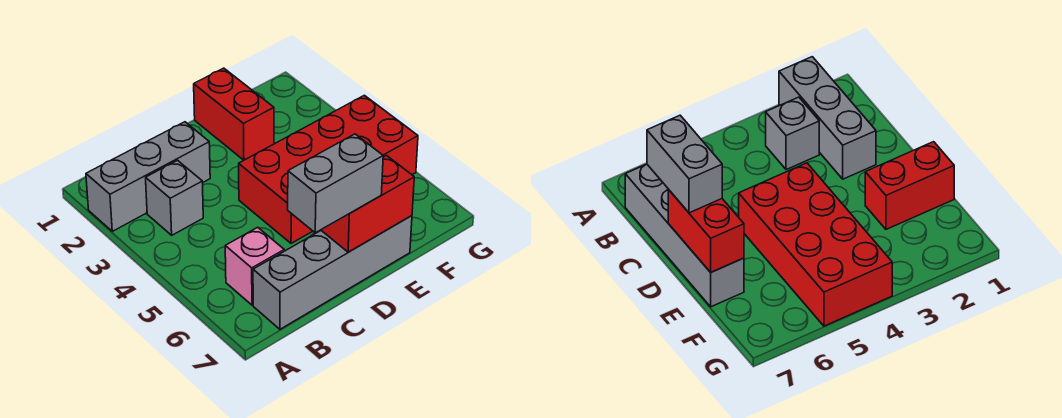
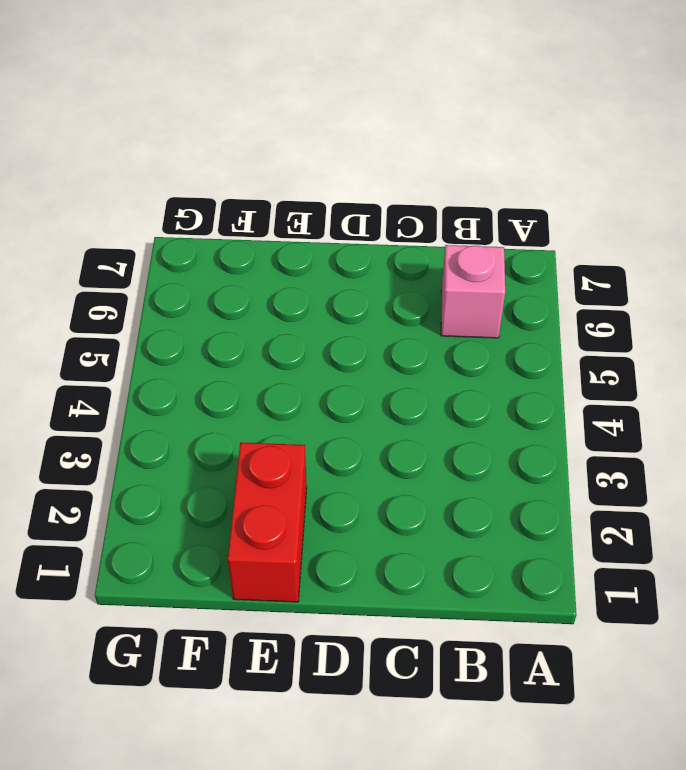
none -> grey 1x3 brick [86,122,210,231]
none -> grey 1x1 brick [146,160,203,235]

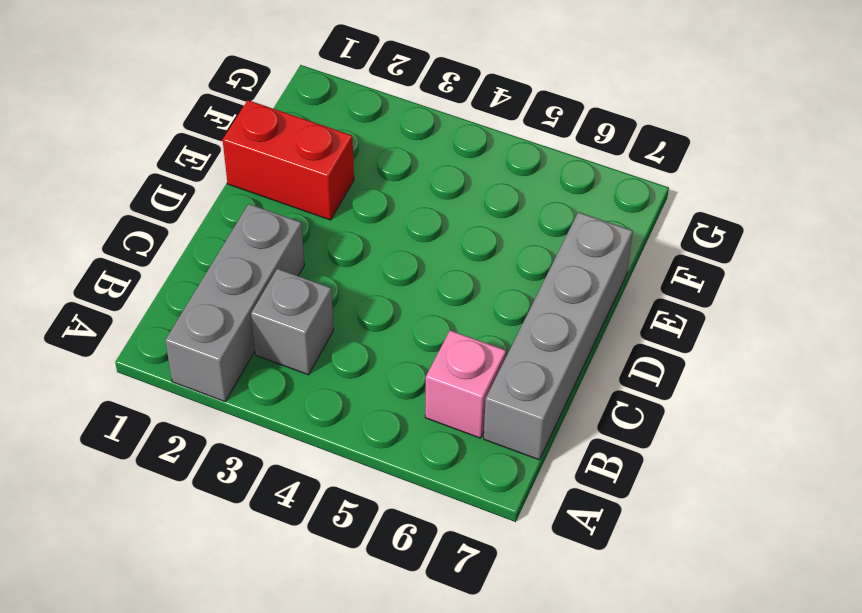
none -> red 2x4 brick [239,95,418,243]
none -> red 1x2 brick [321,156,414,252]

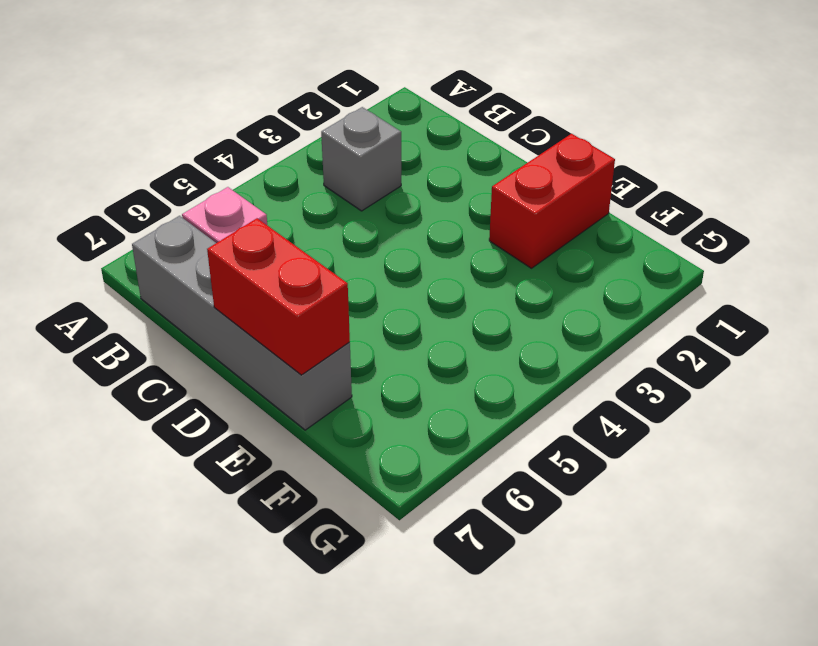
none -> grey 1x3 brick [86,122,210,231]
none -> red 2x4 brick [239,95,418,243]

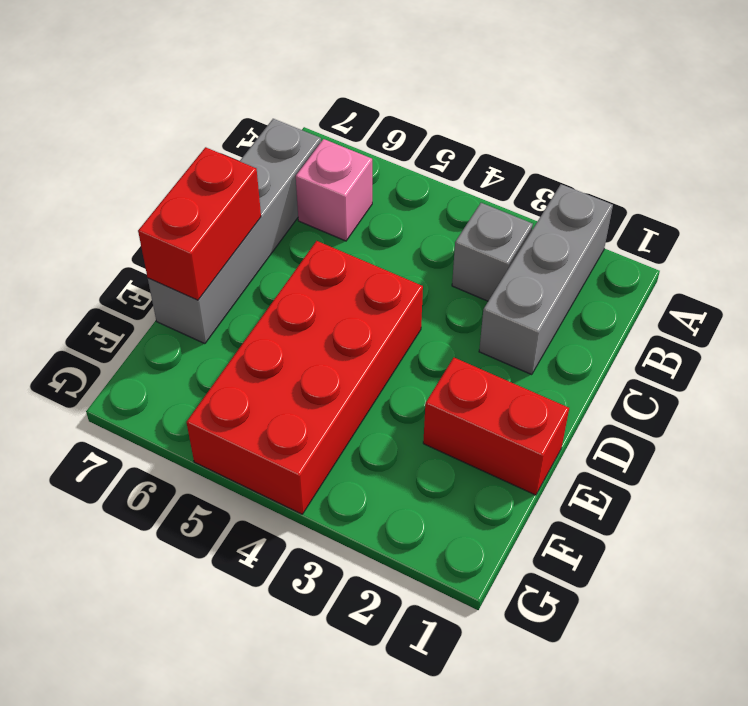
none -> grey 1x2 brick [288,134,383,233]

